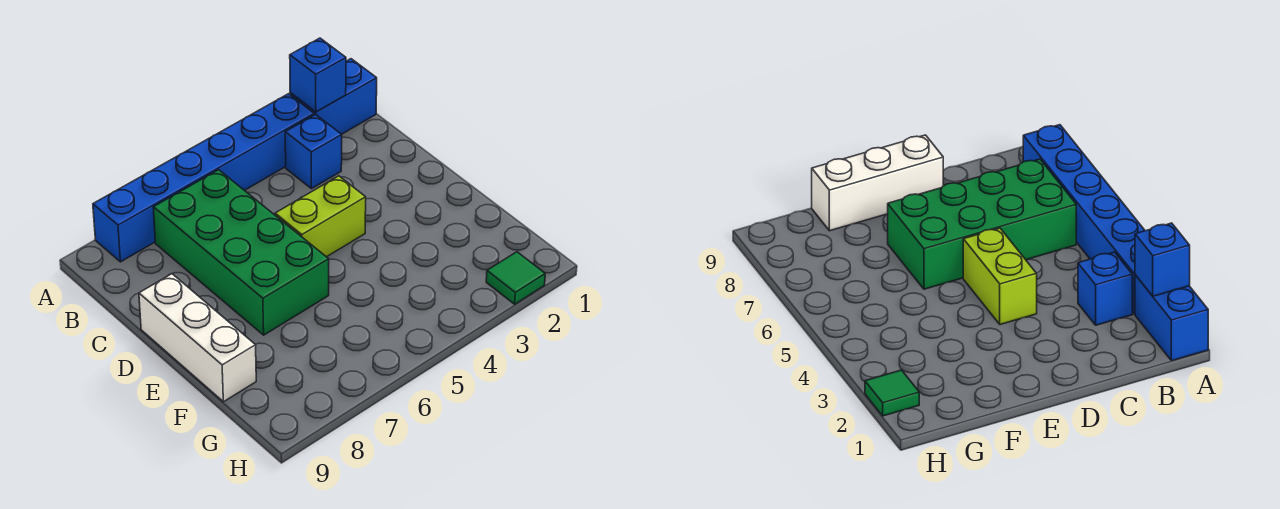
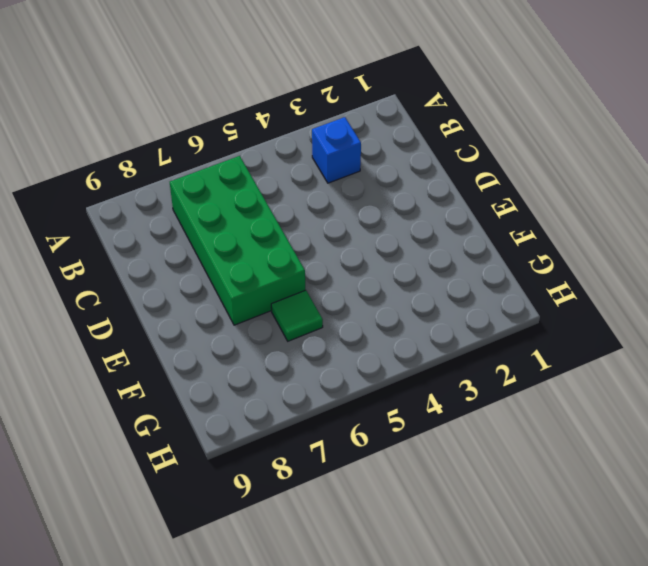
green 1x1 tile [271,290,323,341] -> green 1x1 tile moved to [486,252,545,304]
none -> blue 1x2 brick [290,59,377,134]
none -> blue 1x6 brick [93,94,314,262]

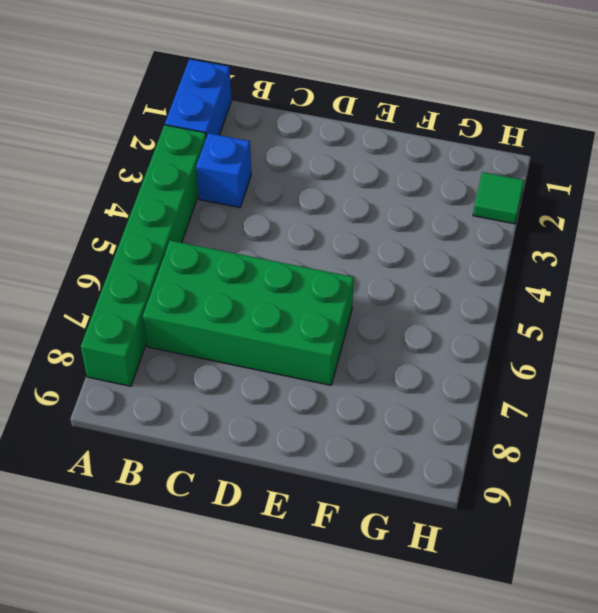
green 1x6 brick [81,125,206,386] -> blue 1x6 brick [93,94,314,262]
none -> lime 1x2 brick [275,176,366,257]
none -> white 1x3 brick [139,274,256,402]

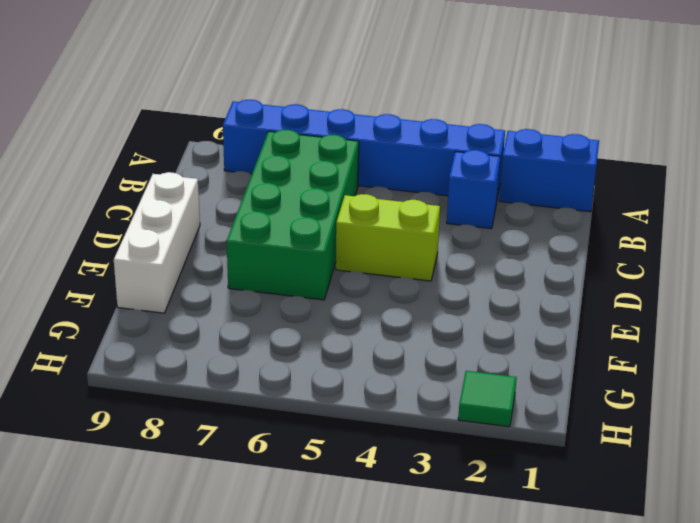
none -> blue 1x1 brick [290,38,346,112]

